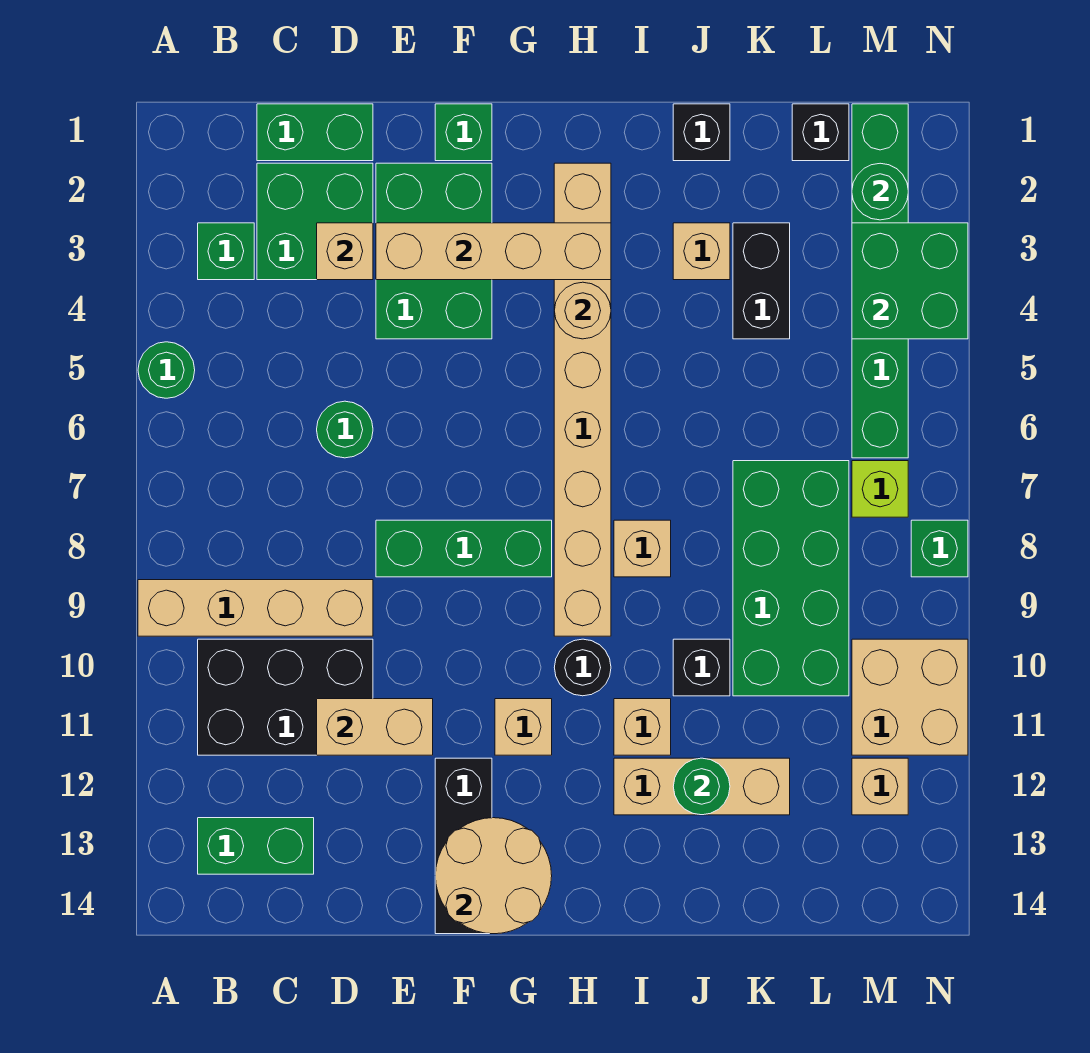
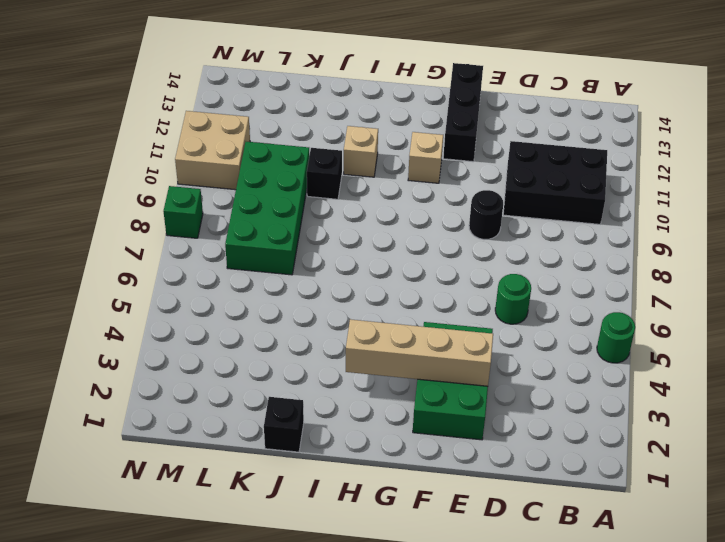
black 1x1 round brick [469,190,503,240] -> black 1x1 round brick moved to [554,639,611,696]
none -> tan 1x4 brick [138,580,373,636]
none -> green 1x1 brick [198,223,254,280]
none -> green 1x2 brick [198,818,314,874]
none -> green 1x2 brick [257,104,373,161]

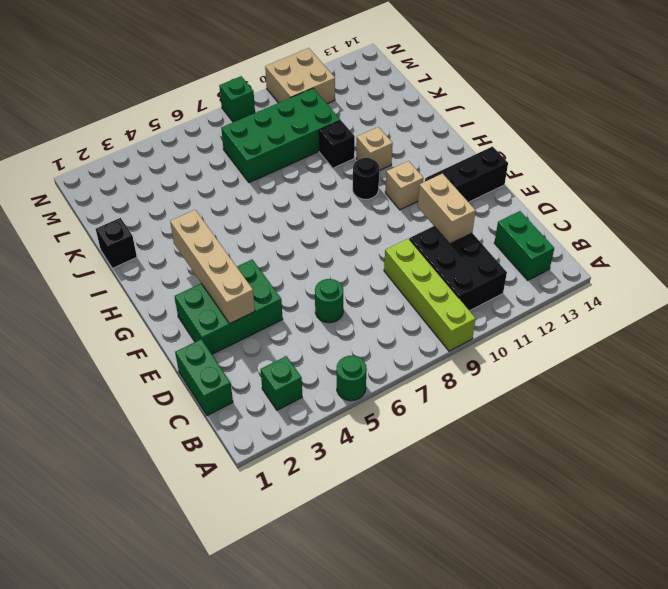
lime 1x4 brick [384,238,476,351] -> tan 1x4 brick [138,580,373,636]
none -> green 2x2 brick [257,163,373,280]
none -> green 1x3 brick [376,520,552,577]
none -> green 1x1 brick [435,104,492,161]
none -> tan 1x8 brick [554,163,611,636]

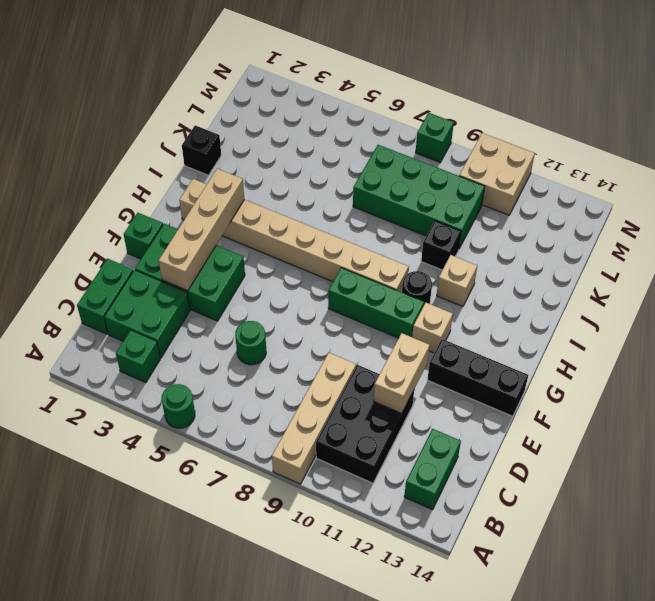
green 1x3 brick [328,268,424,338] -> green 1x3 brick turned to [376,520,552,577]
none -> tan 1x1 brick [614,520,671,577]
none -> tan 1x3 brick [614,758,790,815]
none -> tan 1x1 brick [673,223,730,280]
none -> black 1x2 brick [733,223,790,339]

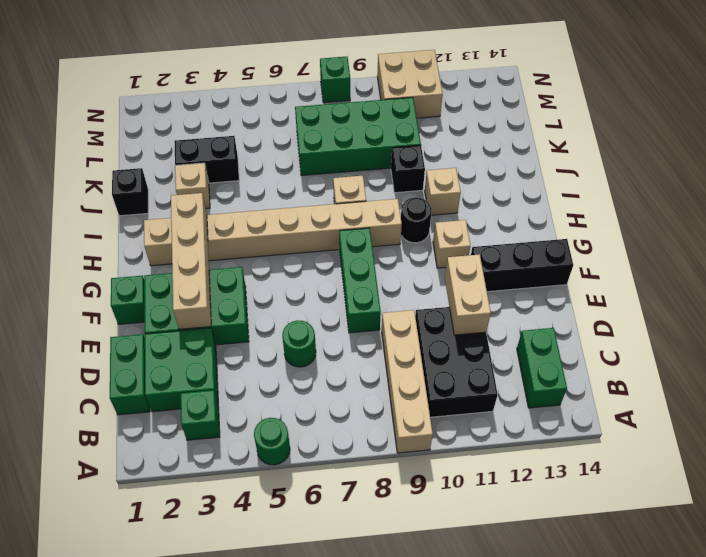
none -> tan 1x3 brick [614,758,790,815]
none -> black 1x1 brick [792,104,849,161]
none -> green 1x6 brick [852,104,908,458]
none -> lime 1x1 brick [852,461,908,517]

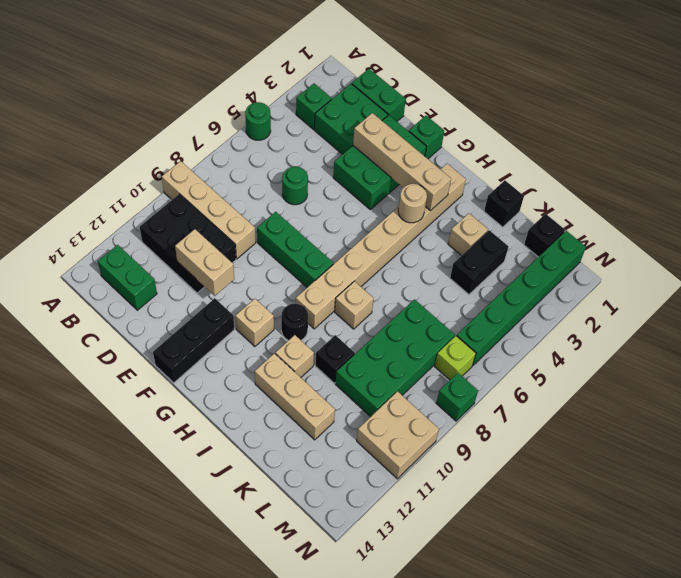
none -> tan 1x1 brick [852,758,908,815]
none -> tan 1x1 brick [317,223,373,280]
none -> tan 2x2 round brick [435,818,552,934]
none -> green 1x1 round brick [673,758,730,815]

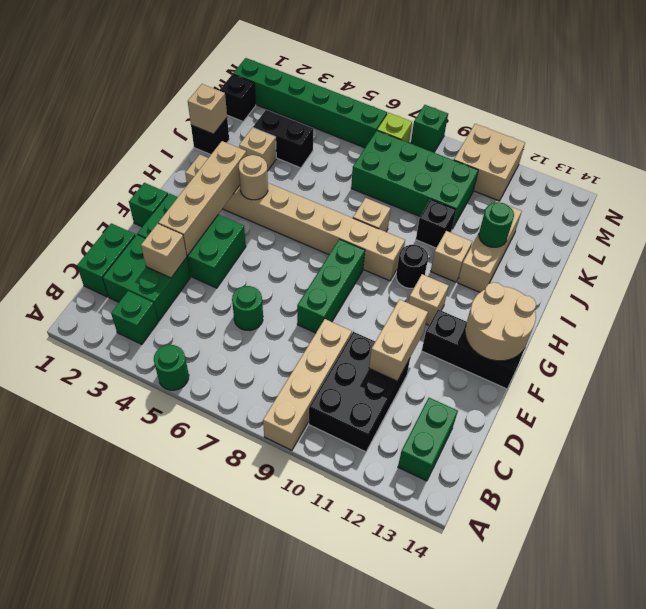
tan 1x1 brick [188,84,227,134] -> tan 1x1 brick moved to [852,758,908,815]
none -> green 1x1 round brick [852,163,908,220]
none -> green 2x2 brick [852,223,968,339]

